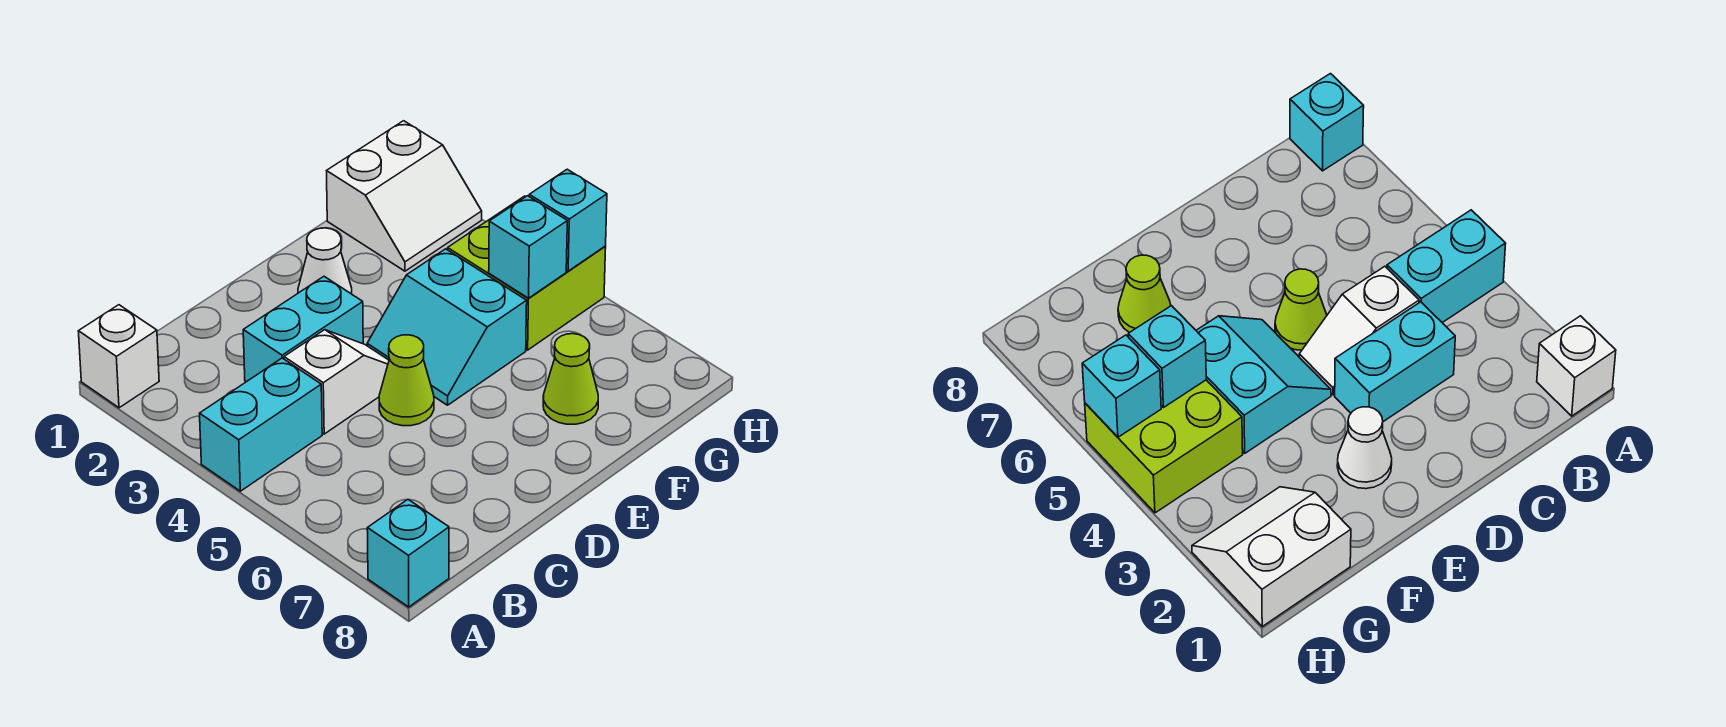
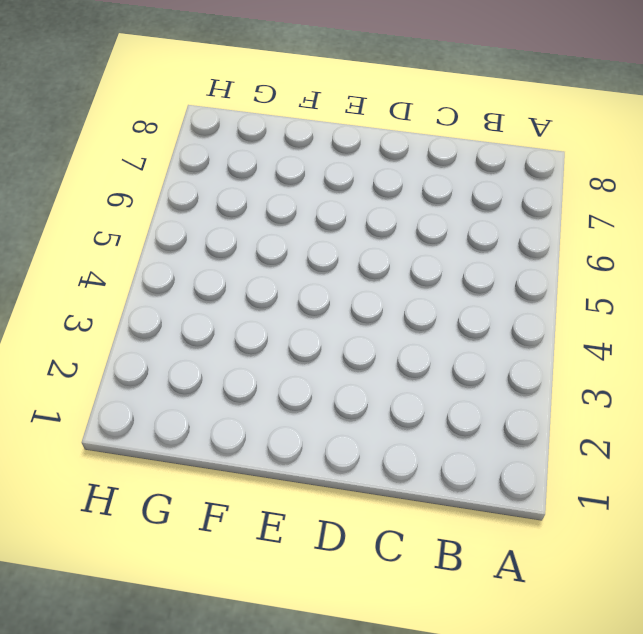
none -> white 1x1 brick [78,305,159,408]
none -> cyan 1x2 brick [200,358,322,491]
none -> cyan 1x1 brick [367,500,449,607]

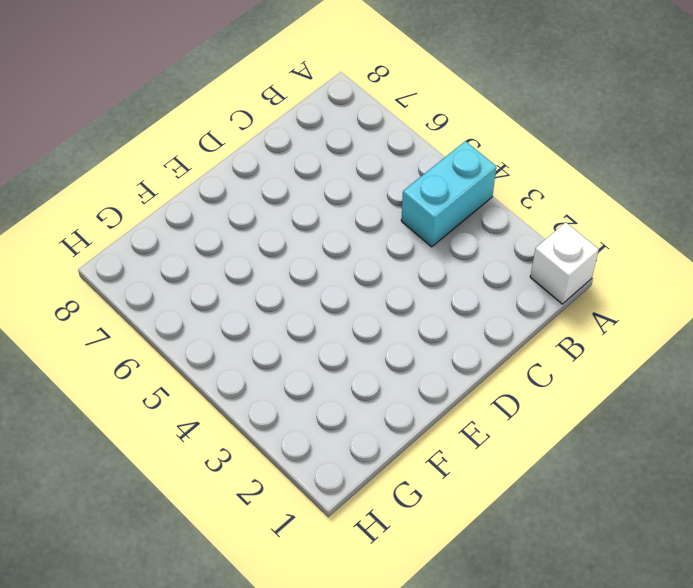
none -> cyan 1x1 brick [367,500,449,607]
none -> cyan 1x2 brick [243,277,363,382]
none -> white 1x2 slope [284,330,389,434]

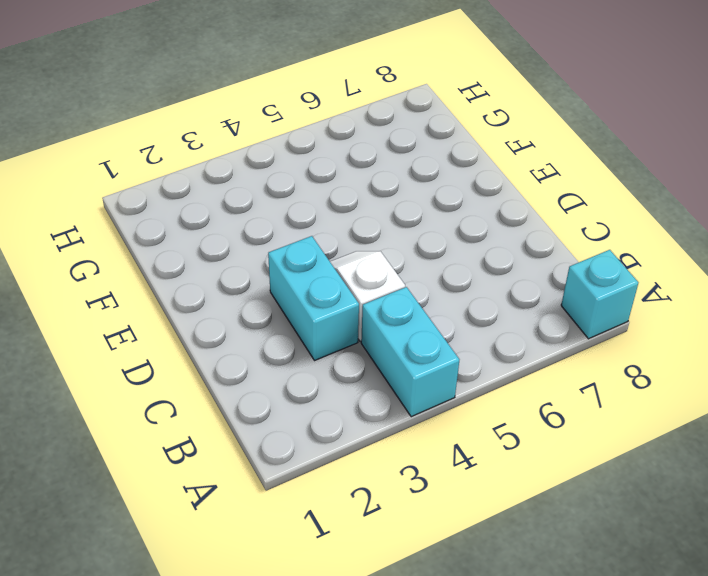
none -> white 1x1 brick [78,305,159,408]
none -> lime 1x1 cone [379,335,434,426]
none -> white 1x1 cone [298,228,352,294]

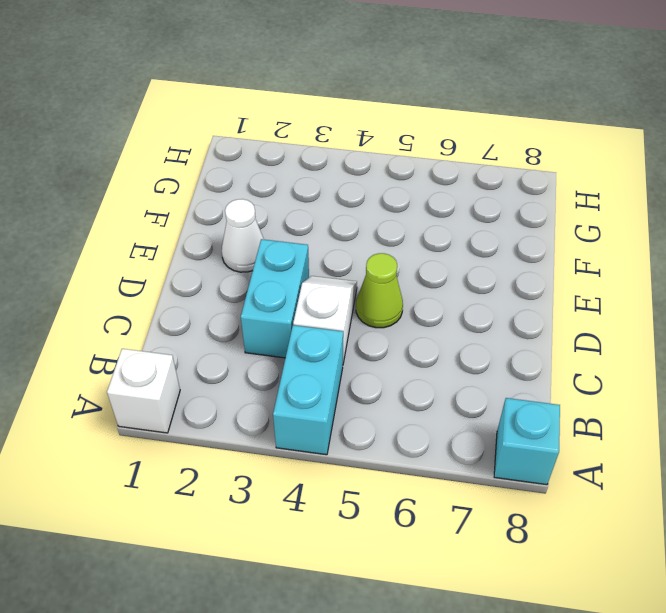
none -> cyan 2x2 slope [367,249,527,405]
none -> lime 1x1 cone [543,334,598,424]
none -> white 2x2 slope [327,121,482,271]

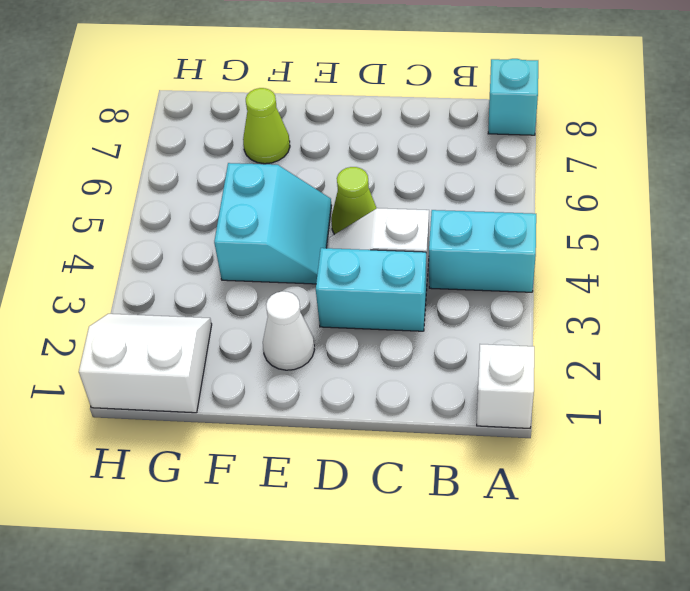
none -> lime 2x2 brick [448,196,606,350]
none -> cyan 1x1 brick [489,196,567,298]
none -> cyan 1x1 brick [529,169,607,271]

